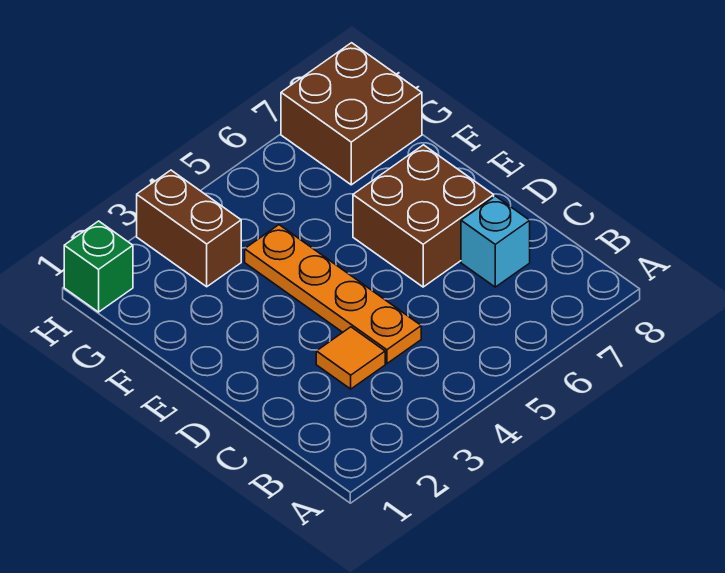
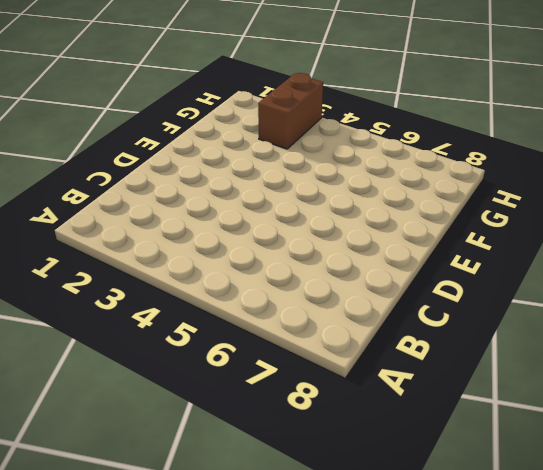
none -> orange 1x1 tile [316,327,385,389]
none -> orange 1x4 plate [245,225,421,364]

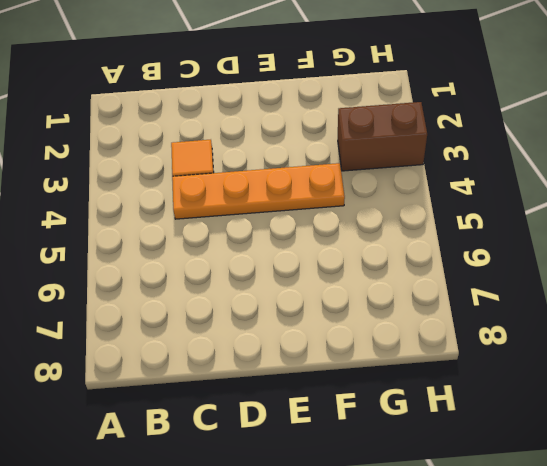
none -> cyan 1x1 brick [461,196,530,287]
none -> brown 2x2 brick [353,145,494,287]

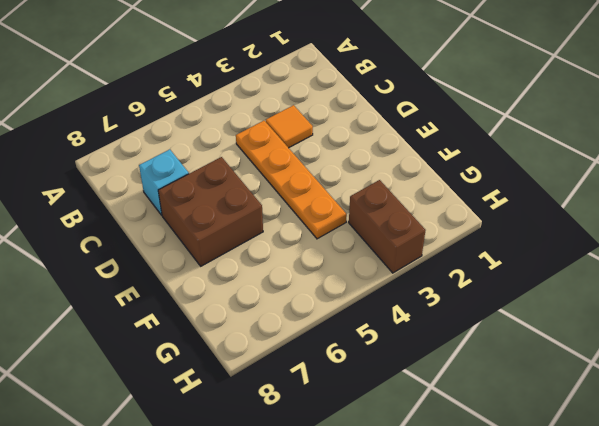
none -> brown 2x2 brick [281,43,422,185]
none -> green 1x1 brick [64,221,133,312]

